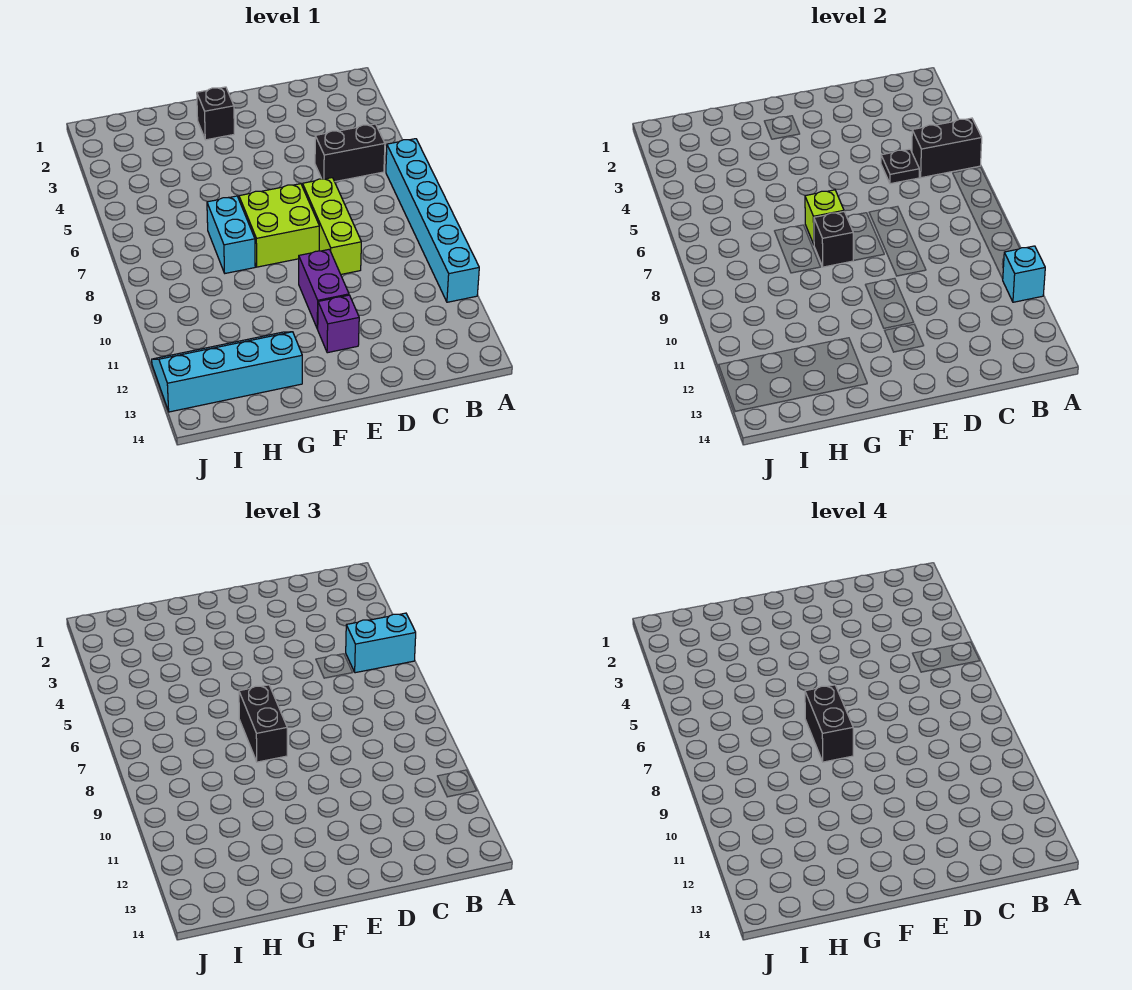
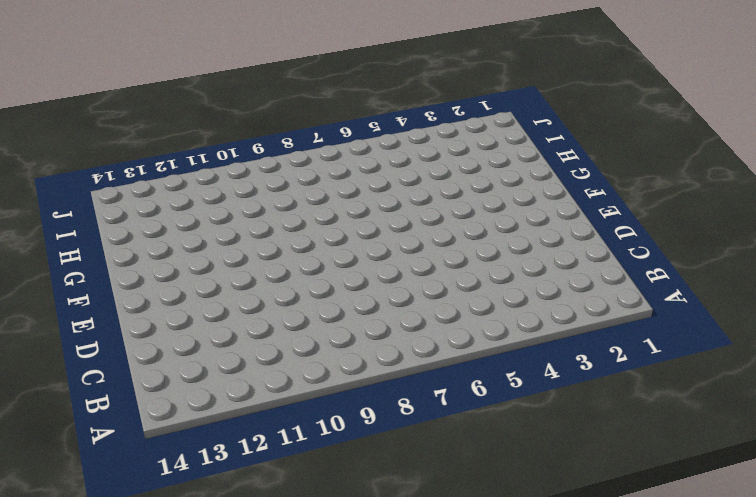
none -> cyan 1x6 brick [386,139,479,302]
none -> black 1x2 brick [315,124,385,182]
none -> lime 1x3 brick [303,178,361,274]

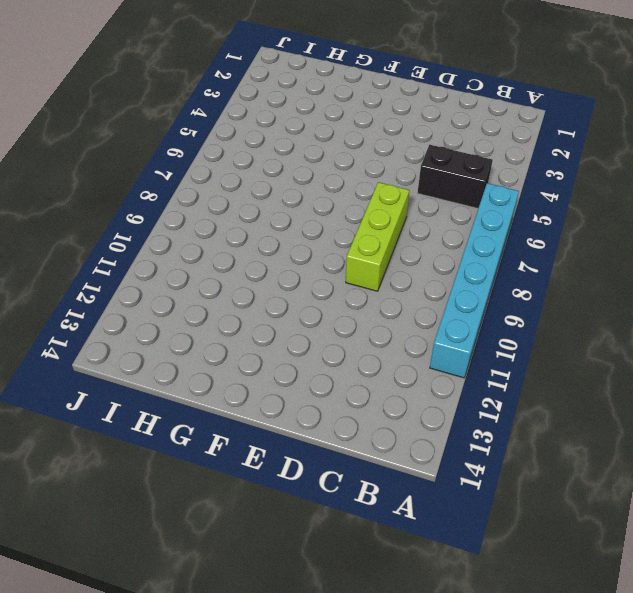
none -> lime 2x2 brick [239,184,319,267]
none -> purple 1x2 brick [299,249,349,329]
none -> purple 1x1 brick [318,295,359,353]

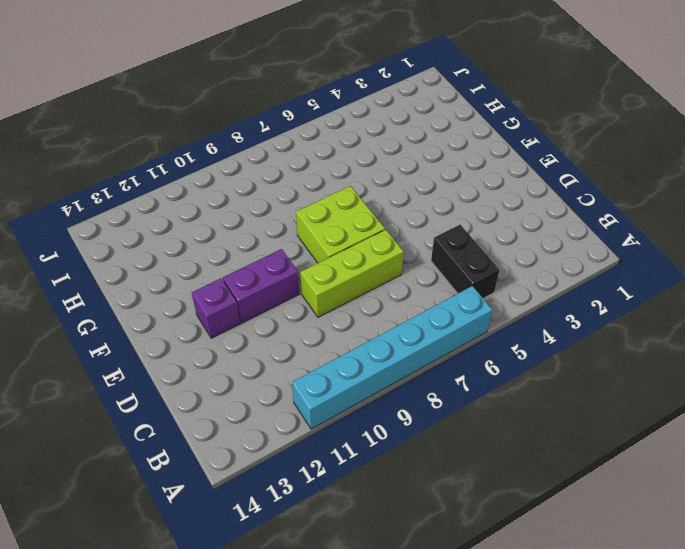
none -> black 1x1 brick [197,87,234,140]
none -> cyan 1x2 brick [207,196,255,273]
none -> cyan 2x4 slope [152,332,302,412]

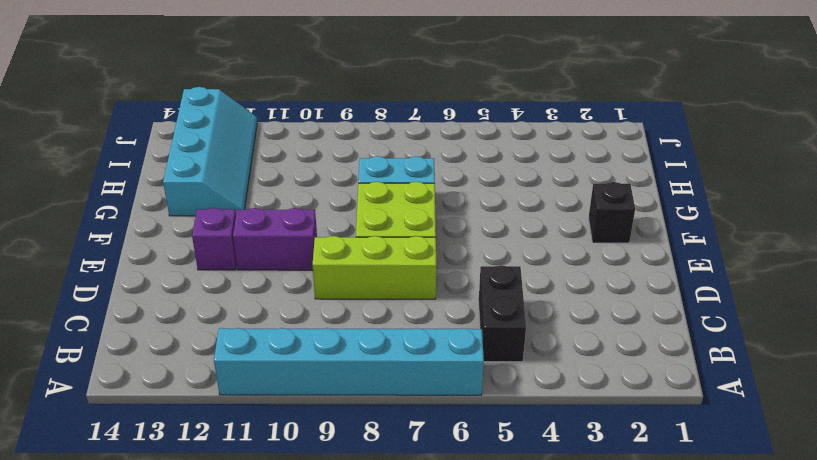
none -> black 1x2 brick [912,118,982,178]
none -> cyan 1x1 brick [1003,246,1045,302]
none -> black 1x1 plate [881,149,920,184]

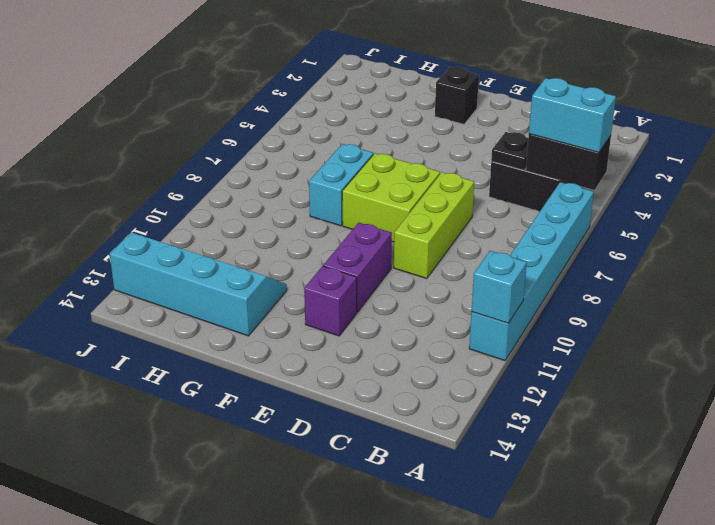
none -> lime 1x1 brick [805,190,844,244]
none -> black 1x1 brick [814,212,854,267]
none -> black 1x2 brick [239,685,287,762]

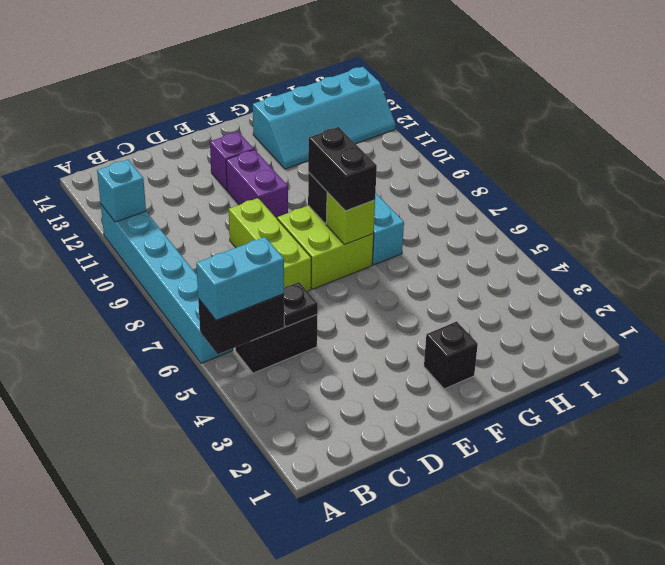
none -> black 1x2 brick [805,685,853,762]

